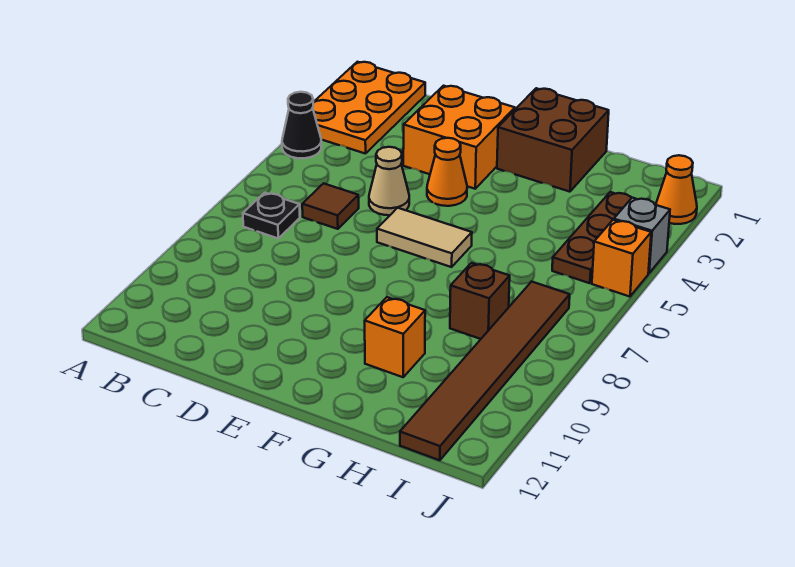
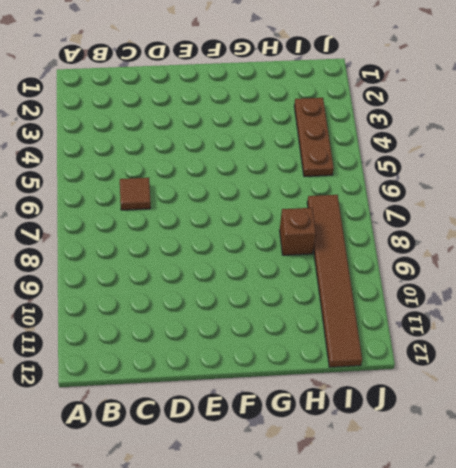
none -> orange 2x3 plate [313,62,425,154]
none -> black 1x1 cone [282,92,321,158]
none -> black 1x1 plate [243,193,300,238]

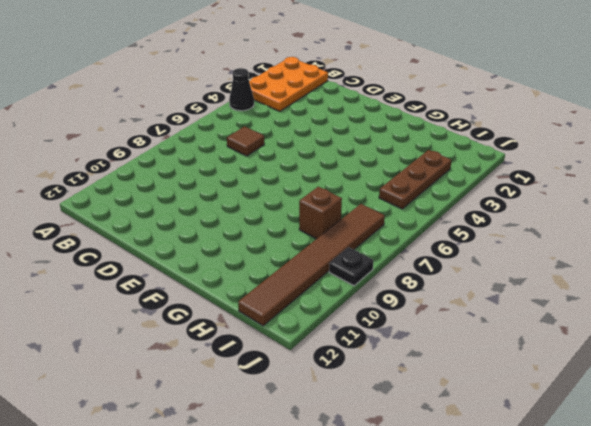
black 1x1 plate [329,247,374,286] -> black 1x1 plate moved to [243,193,300,238]
none -> orange 2x2 brick [403,86,515,189]
none -> tan 1x1 cone [369,147,409,215]
none -> orange 1x1 cone [427,138,467,206]

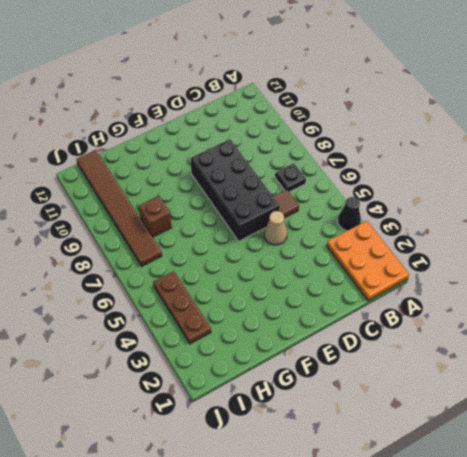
black 2x4 brick [190,139,280,241] -> tan 1x2 tile [377,208,472,267]
none -> orange 2x2 brick [403,86,515,189]
none -> orange 1x1 cone [427,138,467,206]
none -> brown 2x2 brick [497,88,609,192]

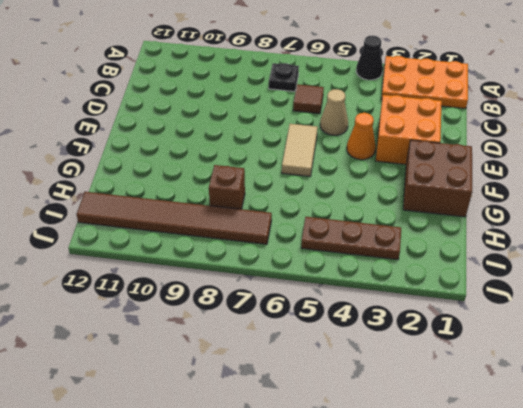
none -> orange 1x1 brick [365,297,425,377]
none -> orange 1x1 cone [656,155,697,224]
none -> grey 1x1 brick [614,198,670,273]

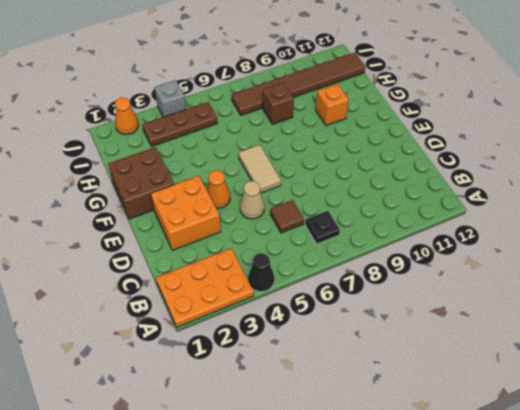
none -> orange 1x1 brick [592,220,651,297]

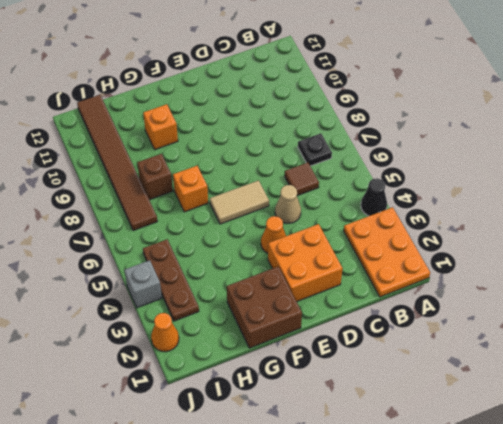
orange 1x1 brick [173,166,208,212] -> orange 1x1 brick moved to [592,220,651,297]

